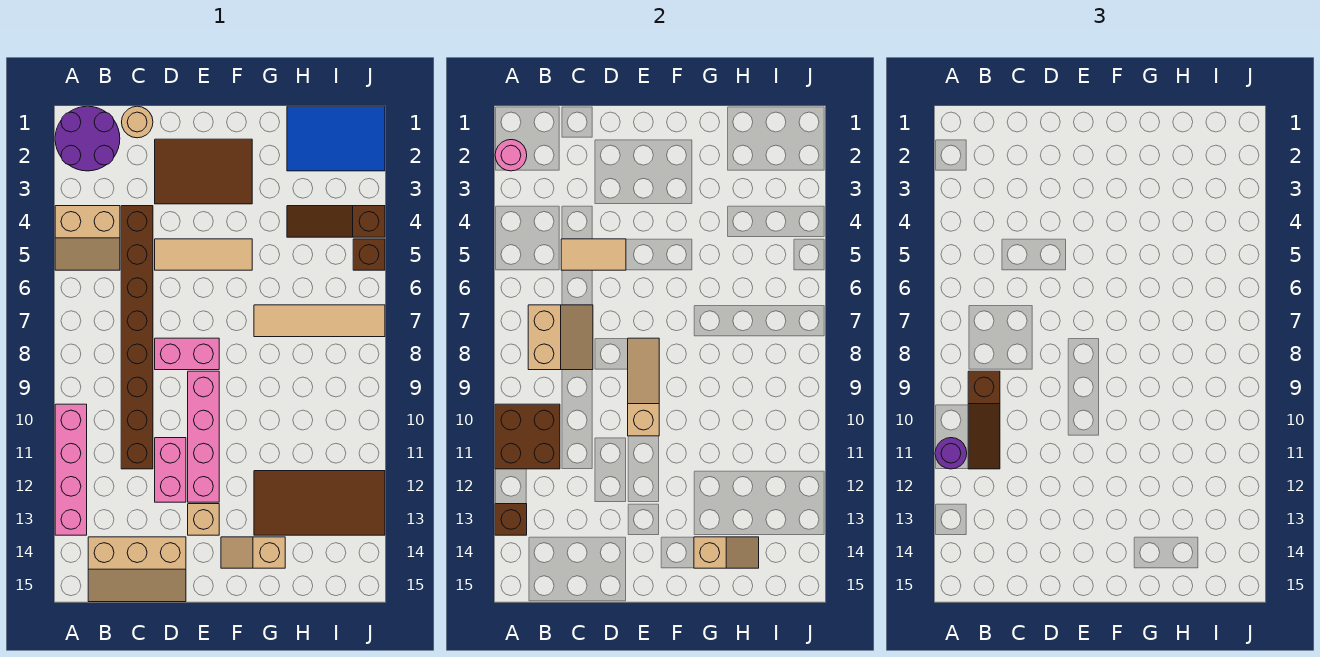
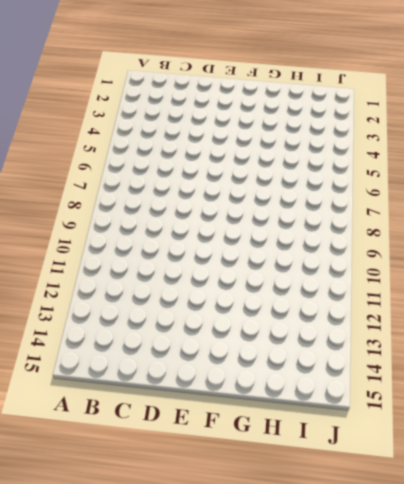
none -> purple 2x2 round brick [55,106,120,171]
none -> tan 2x2 slope [55,206,120,270]
none -> pink 1x4 brick [55,404,87,535]

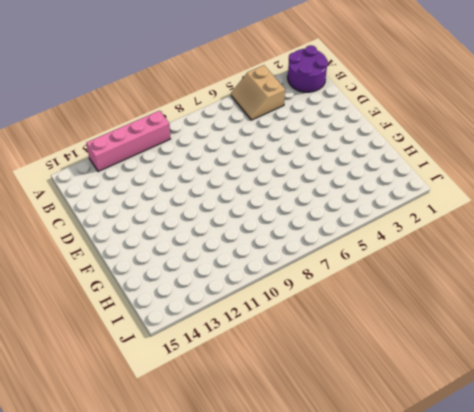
none -> tan 2x3 slope [88,537,186,602]
none -> tan 1x1 round brick [122,106,153,138]
none -> brown 1x8 brick [121,206,153,469]

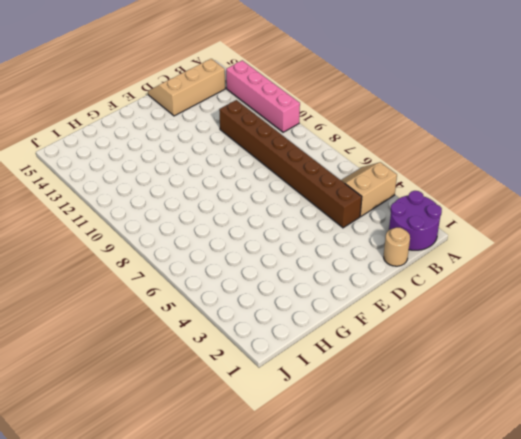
none -> brown 2x3 tile [155,139,252,204]
none -> tan 1x3 tile [155,239,252,270]
none -> pink 1x2 brick [155,338,219,370]

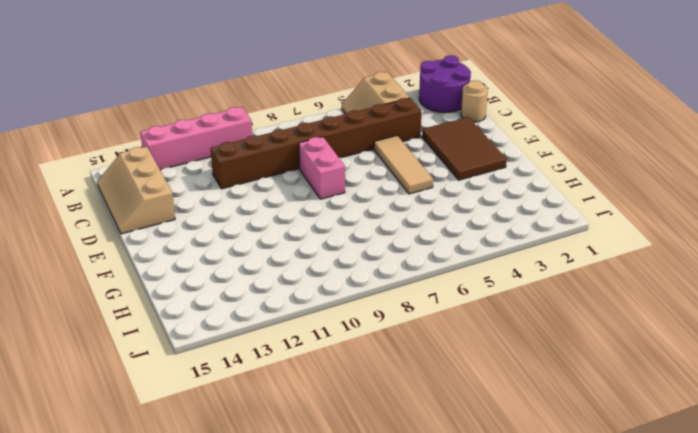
none -> pink 1x2 brick [155,438,186,502]
none -> pink 1x4 brick [188,371,219,502]
none -> tan 1x1 brick [188,504,219,535]

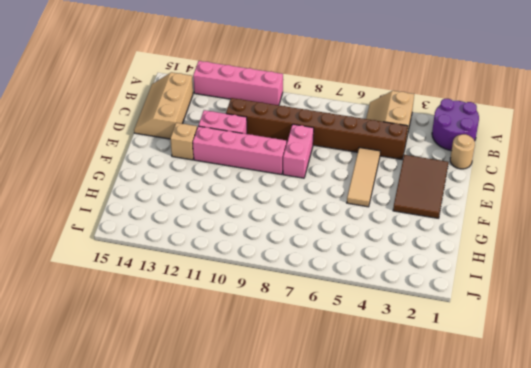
none -> tan 1x2 slope [221,537,285,568]
none -> tan 1x4 tile [254,305,385,337]
none -> brown 2x4 tile [254,471,385,535]

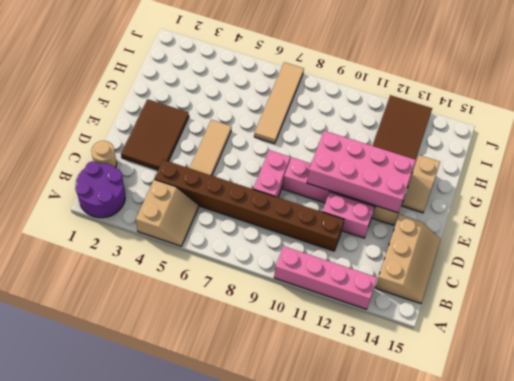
pink 2x4 brick [307,131,416,213] -> tan 1x3 slope [628,338,659,436]
none -> blue 2x3 tile [287,106,385,171]
none -> brown 1x3 slope [287,206,385,237]
none -> brown 1x1 brick [353,239,385,270]

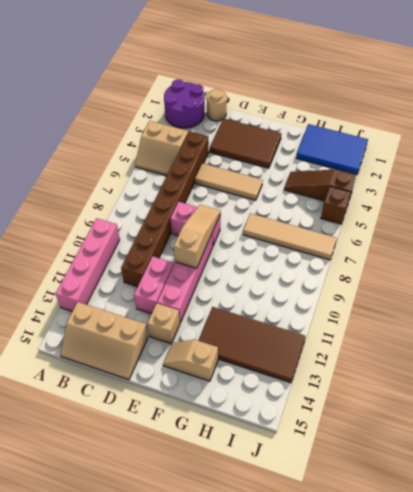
none -> pink 1x1 round brick [495,140,527,171]
none -> brown 2x2 brick [495,404,560,469]
none -> brown 1x1 brick [495,504,527,535]

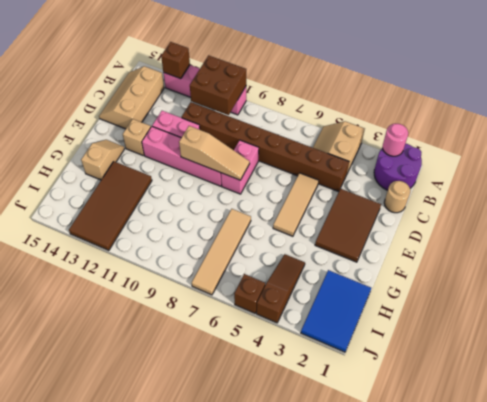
none -> tan 2x2 slope [528,305,593,370]
none -> tan 1x2 tile [561,239,626,270]
none -> tan 1x2 slope [694,537,759,568]

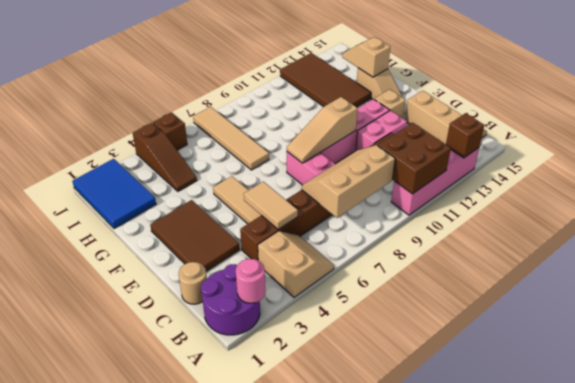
tan 2x3 slope [301,145,395,218] -> tan 2x2 slope [528,305,593,370]
none -> purple 1x1 round brick [935,438,967,469]
none -> brown 1x3 slope [968,371,1000,469]

